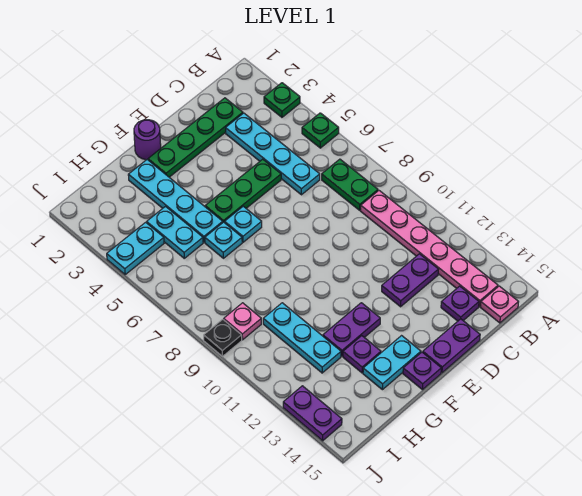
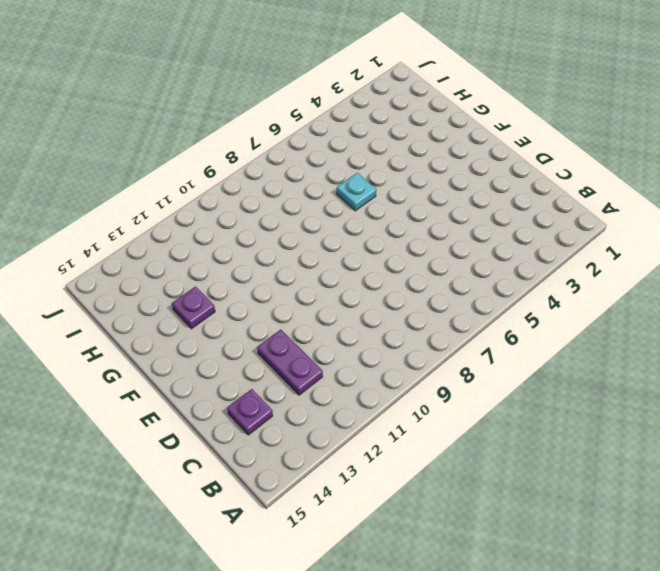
none -> green 1x1 plate [264,83,300,117]
none -> green 1x1 plate [302,113,339,148]
none -> green 1x2 plate [322,159,378,210]

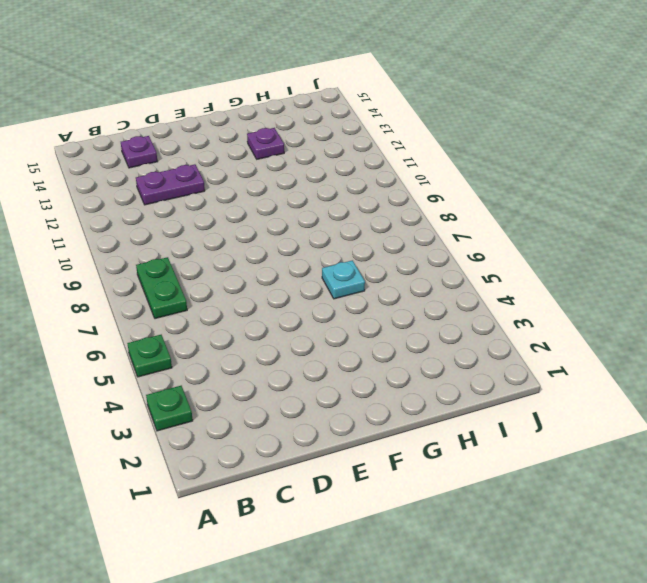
none -> pink 1x6 plate [361,191,498,307]
none -> pink 1x1 plate [481,286,518,323]
none -> green 1x4 plate [148,98,243,177]

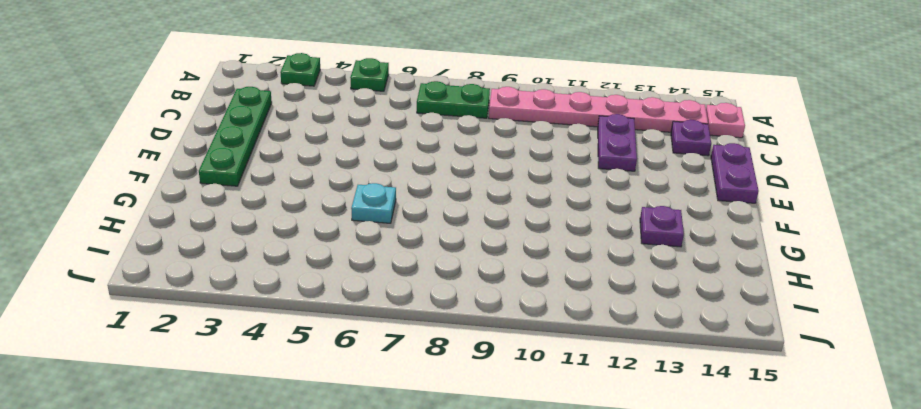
none -> cyan 1x4 plate [226,113,320,195]
none -> green 1x3 plate [205,159,281,223]
none -> purple 1x1 round brick [134,120,161,160]

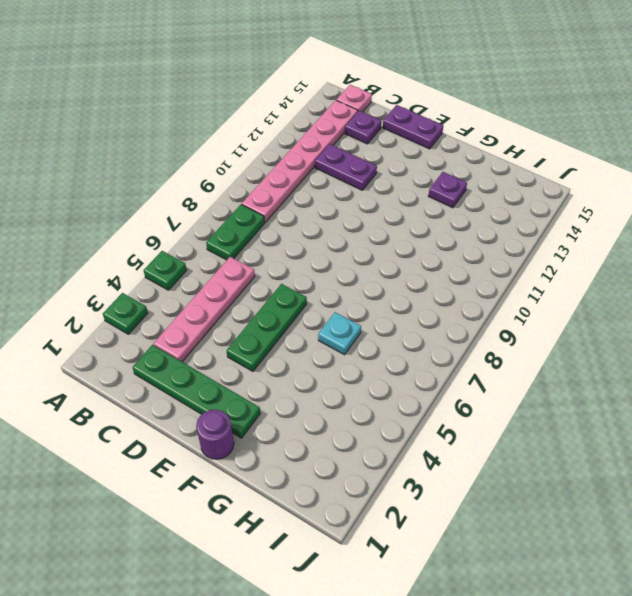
pink 1x4 plate [154,257,255,362] -> cyan 1x4 plate [226,113,320,195]
green 1x3 plate [227,284,307,371] -> green 1x3 plate turned to [205,159,281,223]
none -> cyan 1x1 plate [225,206,262,242]
none -> purple 1x2 plate [323,303,380,356]
none -> cyan 1x2 plate [363,336,421,390]

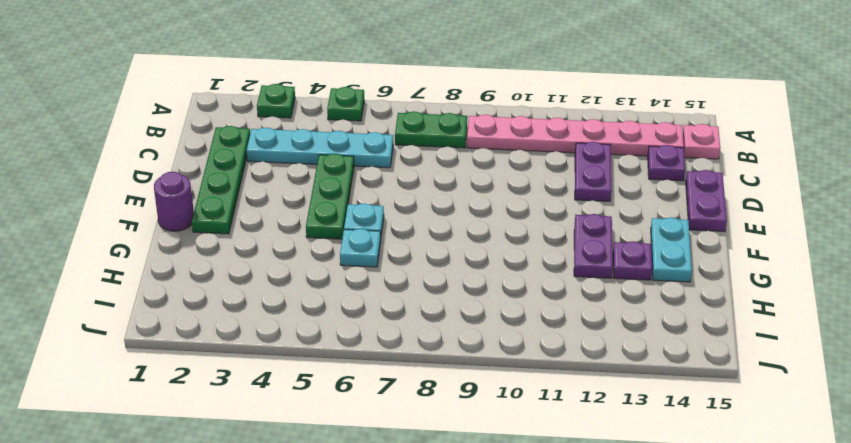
none -> purple 1x1 plate [403,352,441,390]
none -> cyan 1x4 plate [128,160,223,242]
none -> cyan 1x2 plate [147,207,203,258]

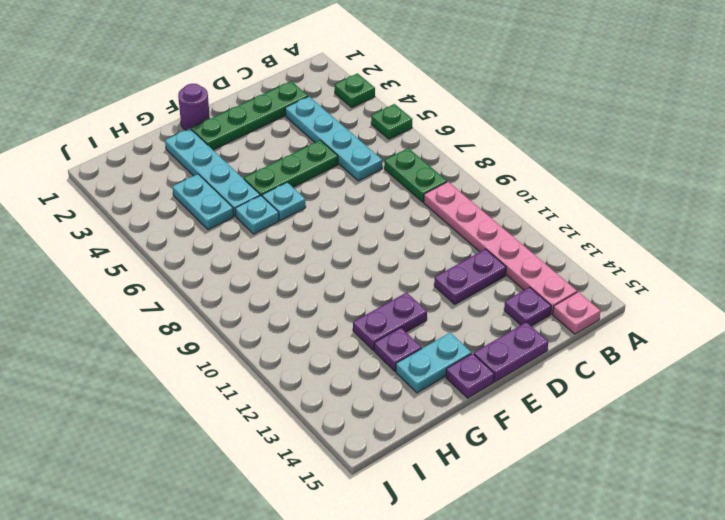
none -> cyan 1x3 plate [263,303,341,373]
none -> cyan 1x2 plate [107,222,164,274]
none -> pink 1x1 plate [224,303,261,340]

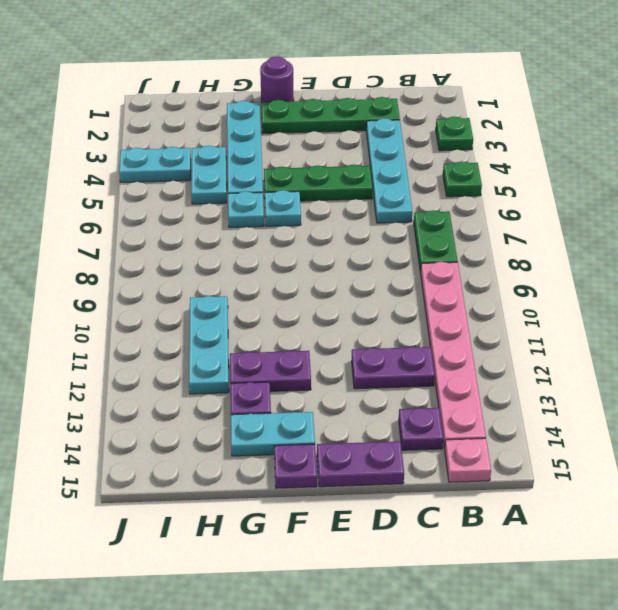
none -> pink 1x1 plate [224,303,261,340]
none -> black 1x1 plate [204,319,242,356]
none -> purple 1x2 plate [283,386,342,441]

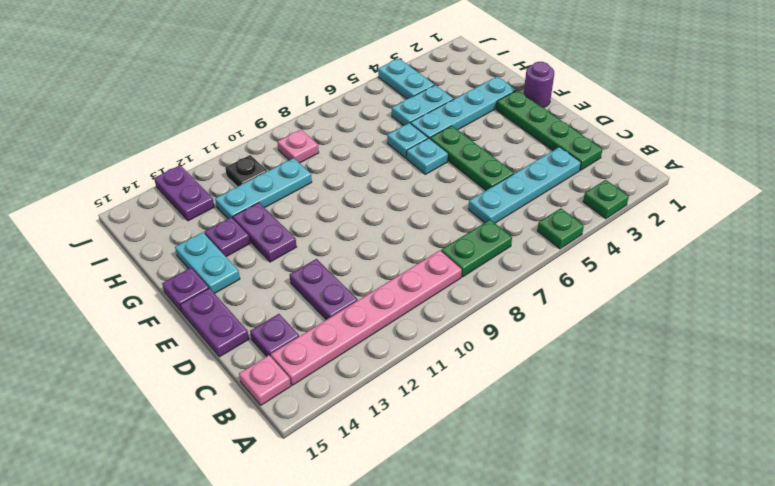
black 1x1 plate [225,155,267,187] -> black 1x1 plate moved to [204,319,242,356]
purple 1x2 plate [154,165,214,221] -> purple 1x2 plate turned to [283,386,342,441]

